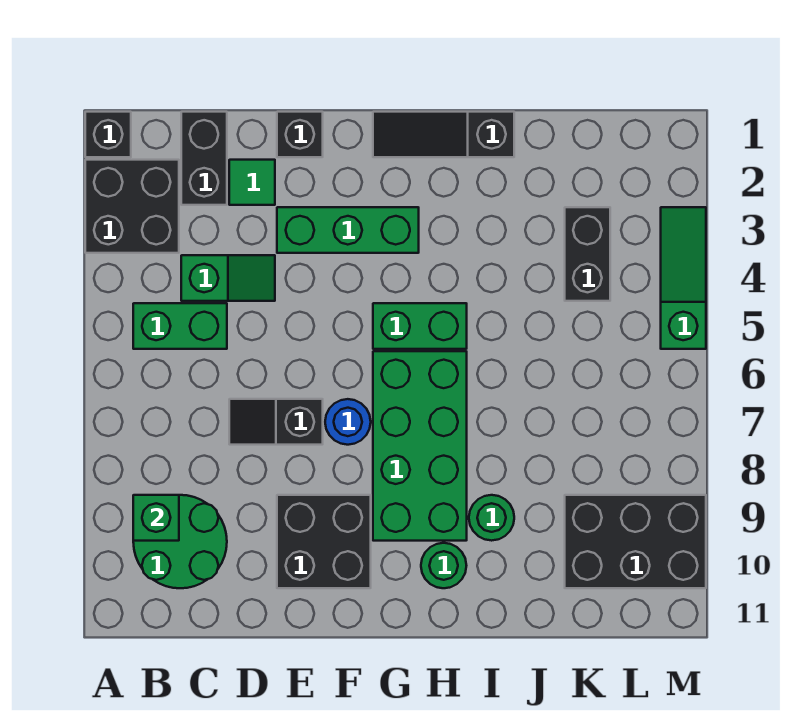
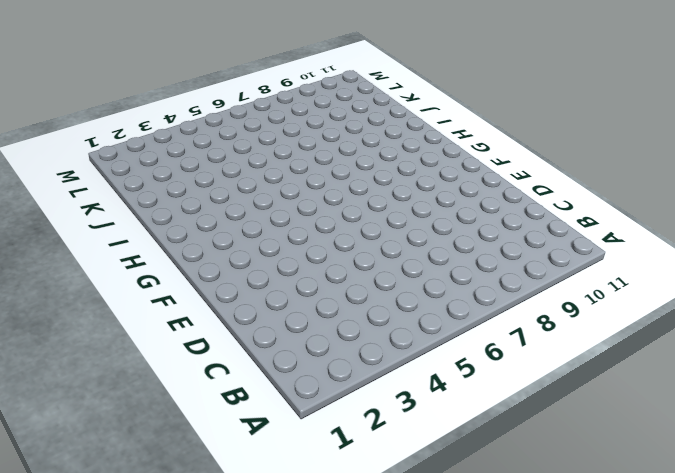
none -> black 1x1 brick [85,112,131,157]
none -> black 2x2 brick [85,160,179,253]
none -> green 1x2 brick [133,303,227,349]

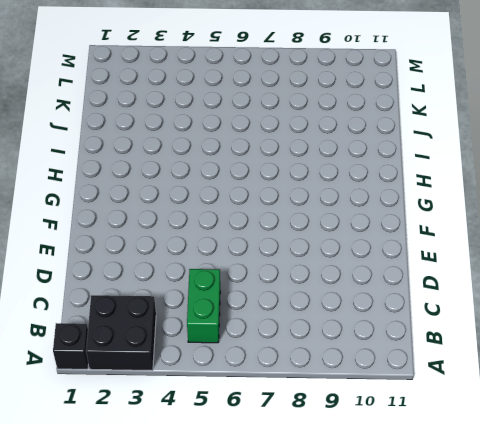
none -> green 2x2 round brick [133,495,227,588]
none -> black 1x2 brick [181,112,227,205]
none -> green 1x2 slope [181,255,275,301]

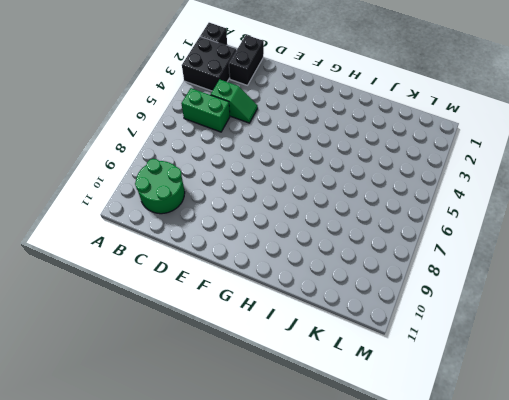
none -> green 1x1 tile [229,160,275,205]
none -> black 1x2 slope [229,399,323,445]
none -> black 1x1 brick [277,112,323,157]

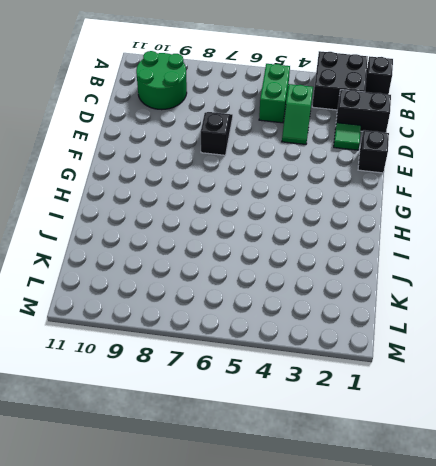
none -> green 1x3 brick [277,207,419,253]
none -> black 2x2 brick [277,495,371,588]
none -> blue 1x1 round brick [325,399,371,445]

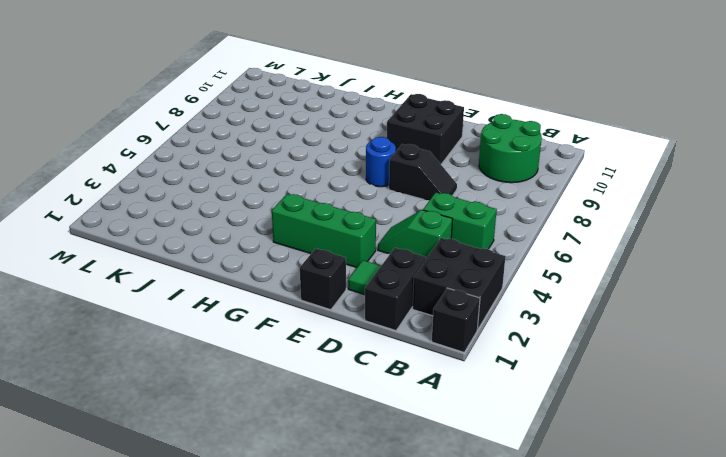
none -> black 1x3 slope [373,112,514,157]
none -> green 1x2 brick [373,303,467,349]
none -> green 2x4 brick [373,351,467,541]

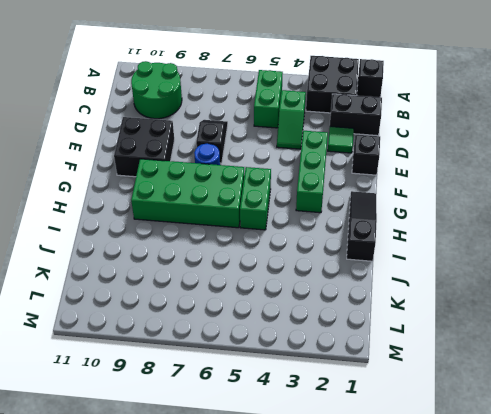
none -> green 1x1 round brick [421,543,467,588]
none -> green 1x1 round brick [469,495,514,541]
none -> black 1x2 brick [565,207,610,301]

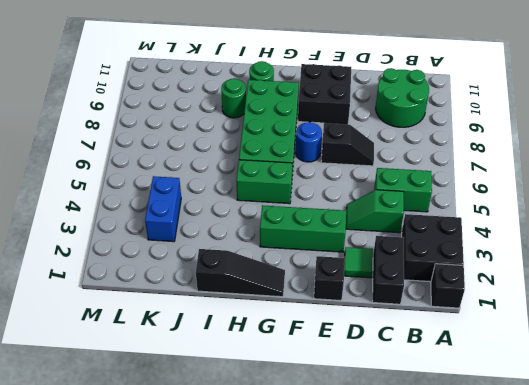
blue 1x2 brick [145,176,181,242] -> black 1x2 brick [565,207,610,301]
none -> black 2x3 brick [565,495,706,588]
none -> green 1x3 slope [661,207,706,349]
none -> green 1x1 brick [133,495,179,541]

